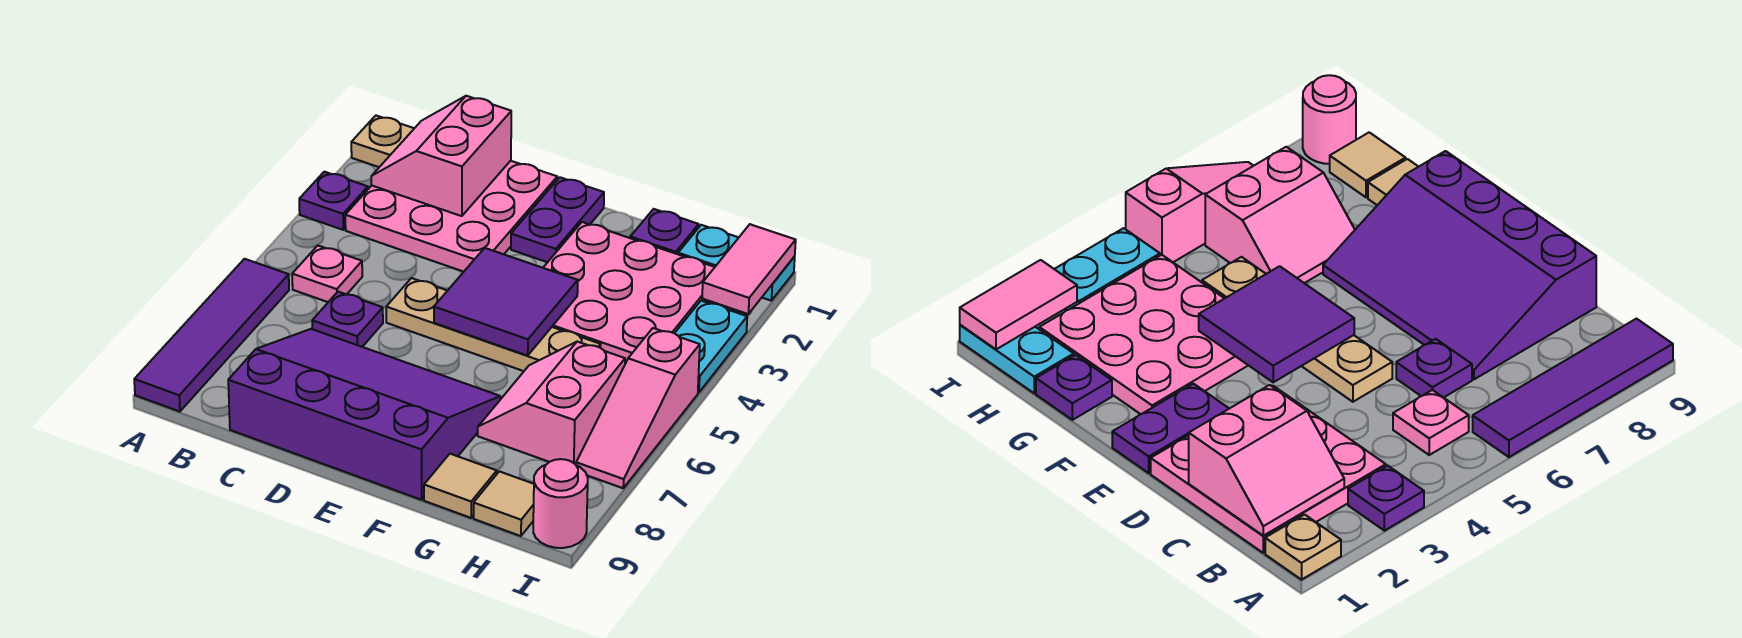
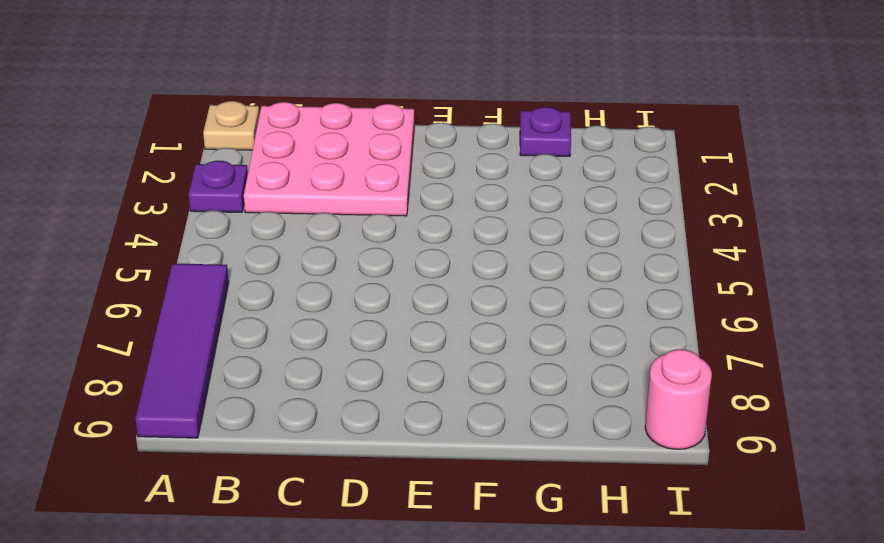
none -> pink 1x1 plate [292,246,362,302]
none -> purple 1x1 plate [312,292,383,347]
none -> purple 3x4 slope [228,329,500,500]

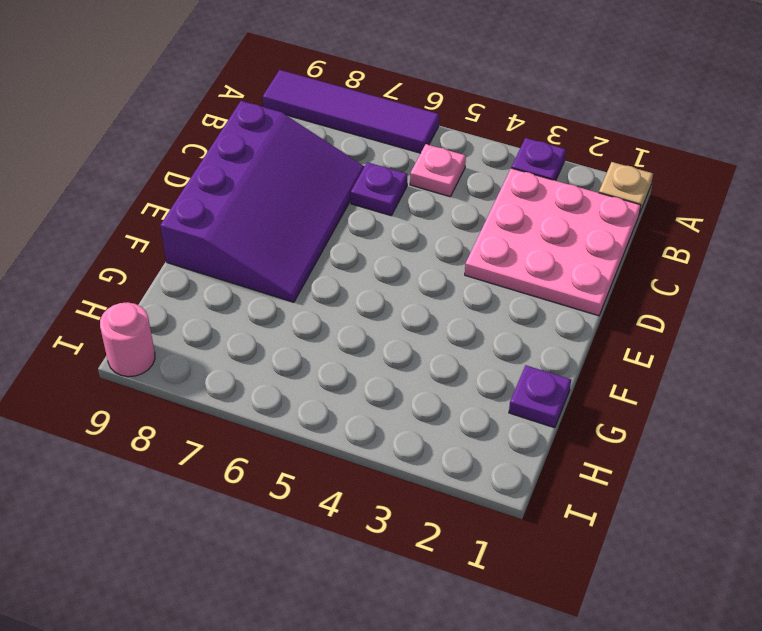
none -> tan 1x4 plate [386,278,601,371]
none -> purple 1x2 plate [511,177,604,262]
none -> pink 3x3 plate [543,222,715,364]

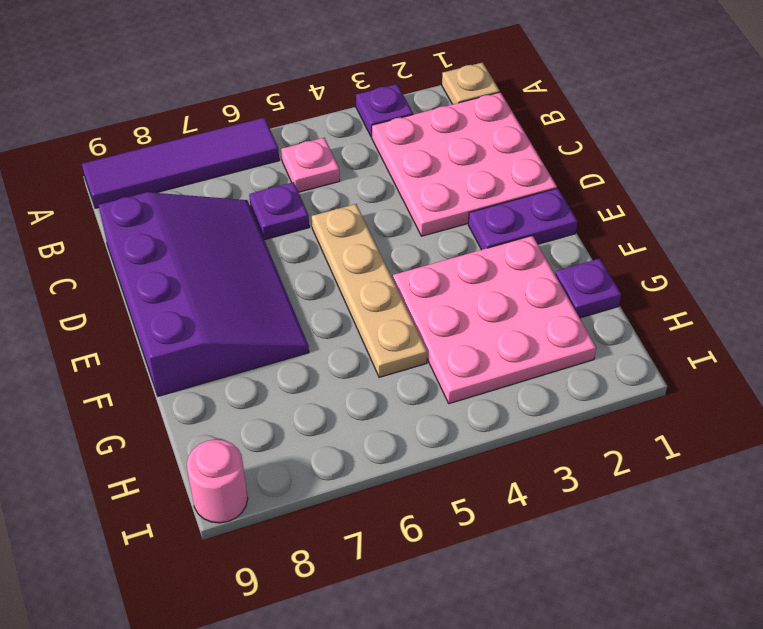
none -> pink 2x2 slope [478,342,625,465]
none -> tan 1x1 tile [424,454,497,518]
none -> cyan 1x2 plate [678,225,795,301]

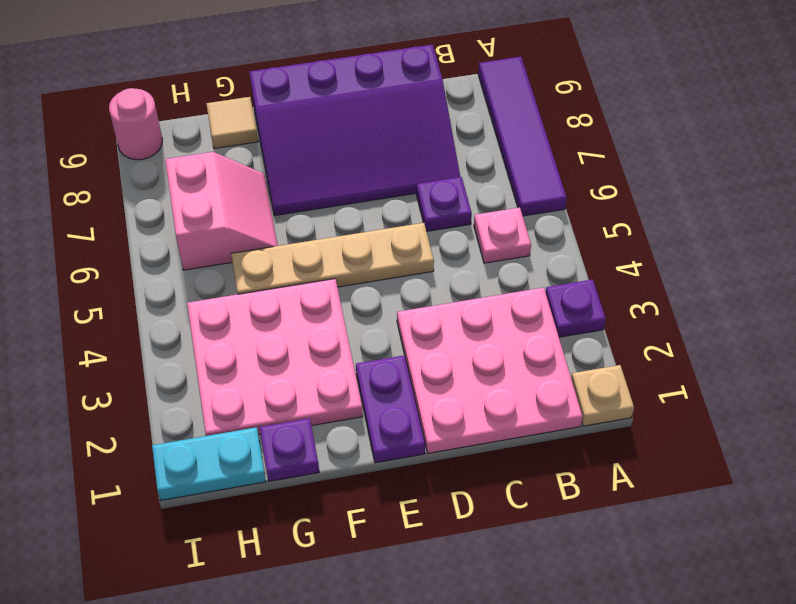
none -> tan 1x1 tile [474,471,534,536]
none -> cyan 1x2 plate [675,301,747,393]
none -> pink 1x3 slope [576,328,700,488]

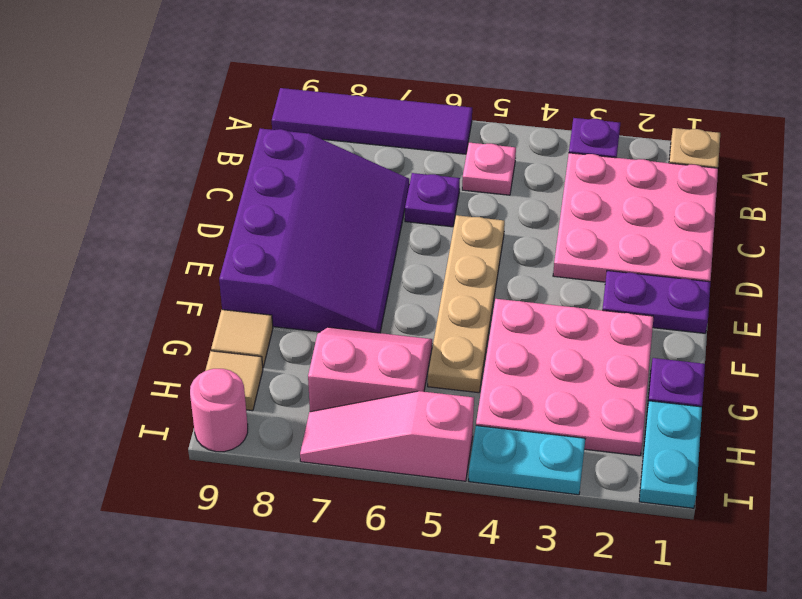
none -> pink 2x2 slope [371,96,511,216]
none -> purple 2x2 tile [434,248,578,356]
none -> pink 1x2 tile [702,224,796,314]

